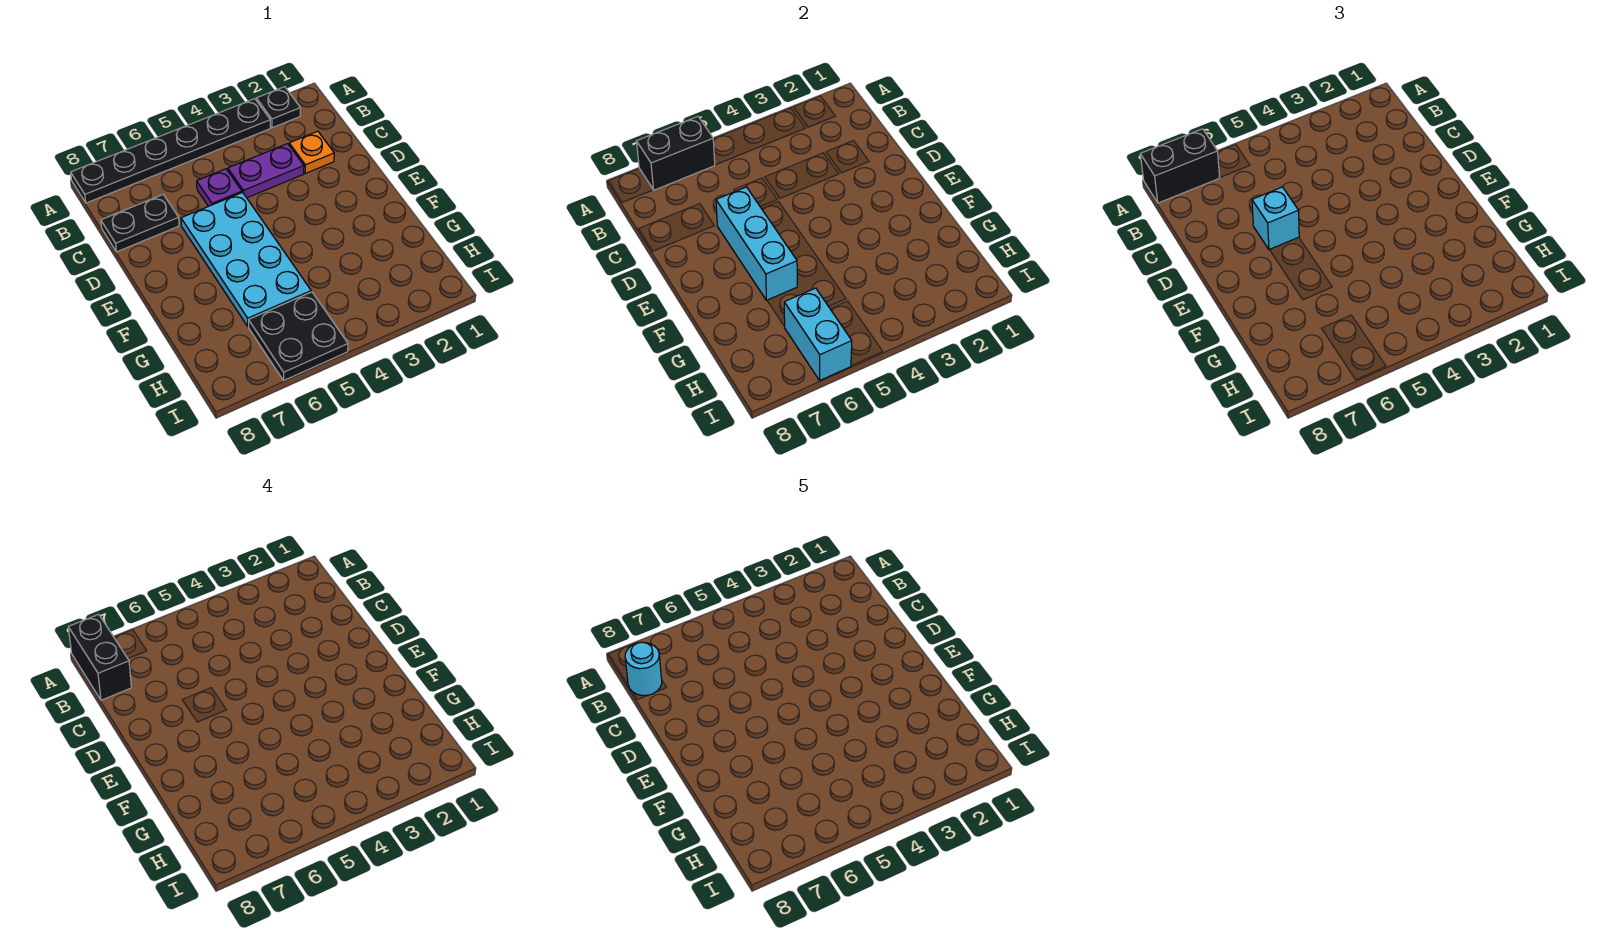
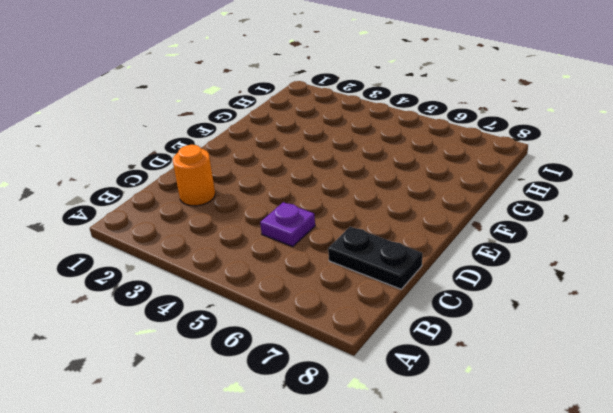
orange 1x1 round brick [173,145,215,206] -> orange 1x1 plate [289,131,334,174]
none -> black 1x1 plate [256,87,300,128]
none -> black 1x6 plate [71,99,270,203]
none -> purple 1x2 plate [228,144,304,198]

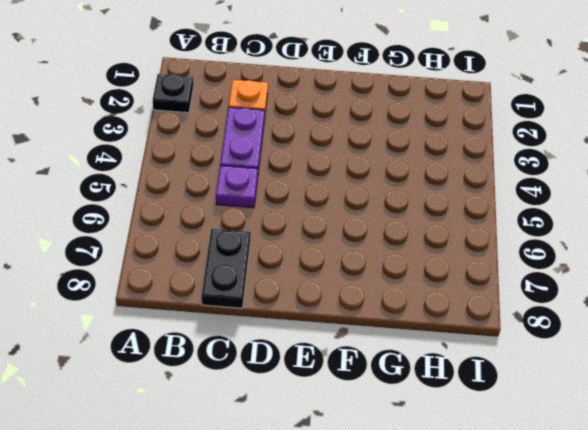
none -> black 1x6 plate [71,99,270,203]
none -> cyan 2x4 plate [181,192,311,327]
none -> black 2x2 plate [249,292,348,381]

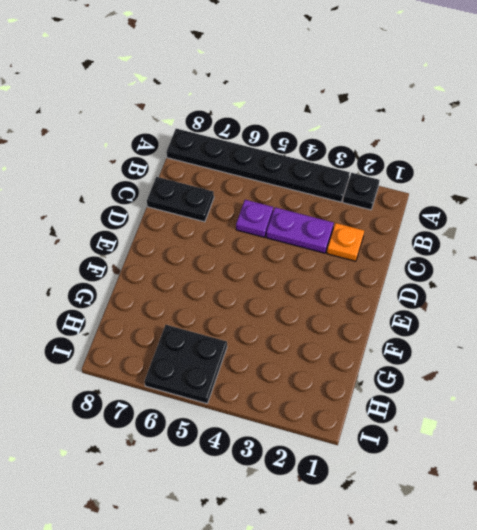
none -> cyan 2x4 plate [181,192,311,327]
none -> black 1x2 brick [637,117,715,190]
none -> cyan 1x3 brick [716,187,797,301]

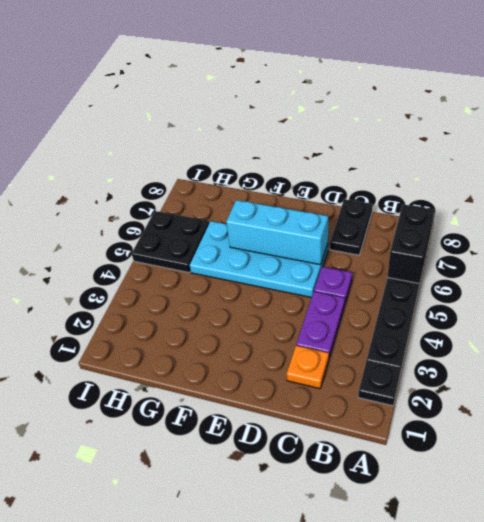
none -> cyan 1x2 brick [784,288,852,381]
none -> black 1x2 brick [1140,129,1220,203]
none -> cyan 1x1 brick [1252,187,1299,250]

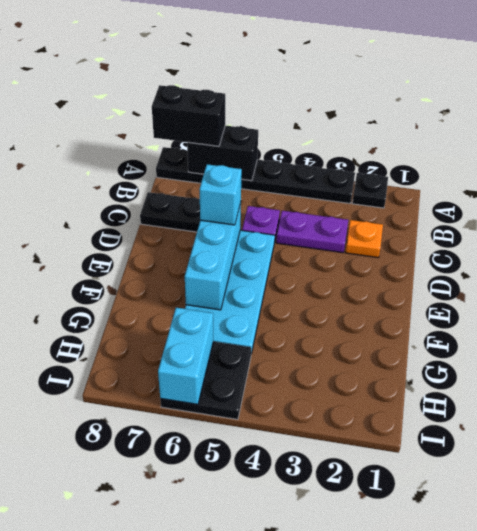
none -> black 1x2 brick [68,614,131,700]
none -> cyan 1x1 round brick [625,642,662,695]

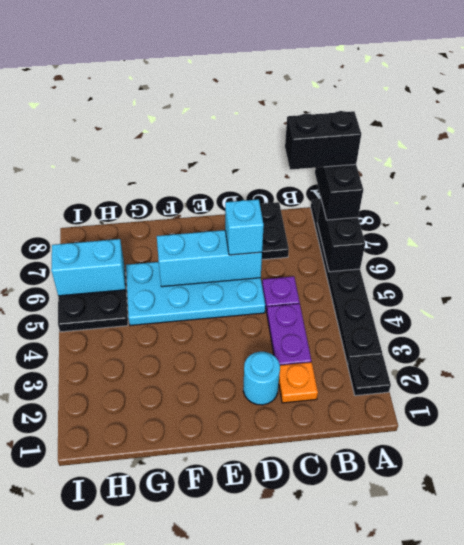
cyan 1x1 round brick [243,352,280,405] -> cyan 1x1 round brick moved to [625,642,662,695]

